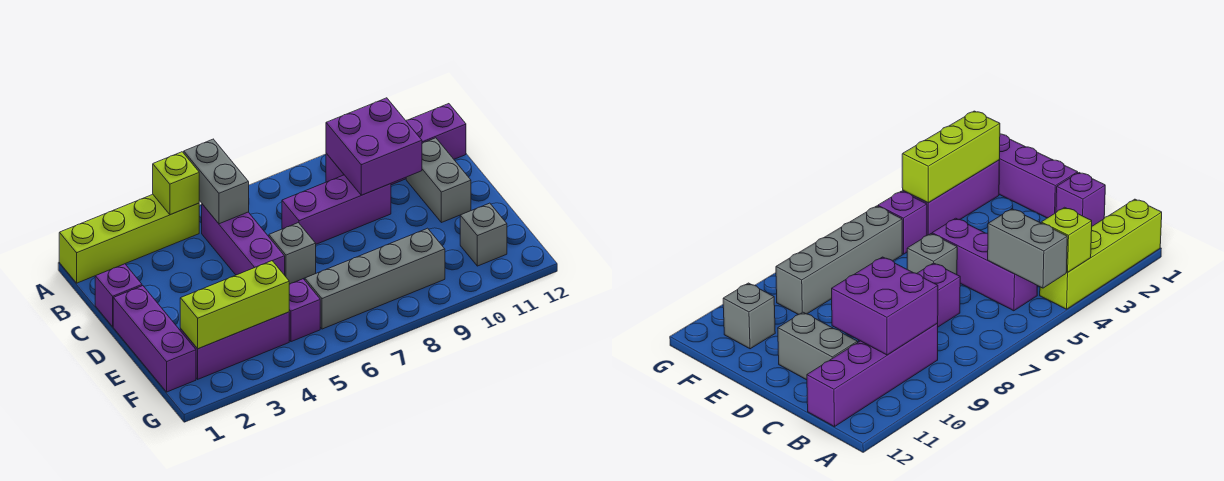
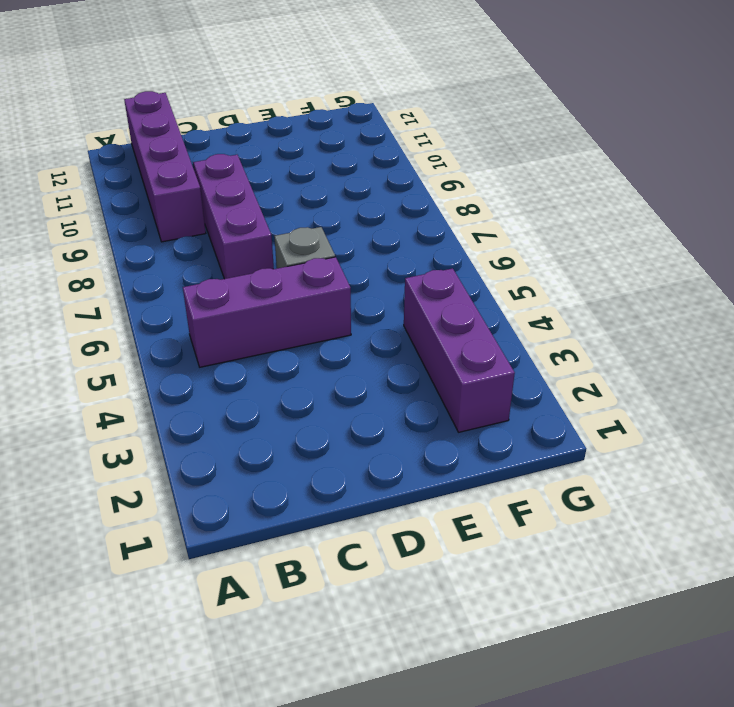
none -> lime 1x4 brick [59,194,199,283]
none -> purple 1x1 brick [95,264,142,327]
none -> grey 1x2 brick [406,138,471,223]

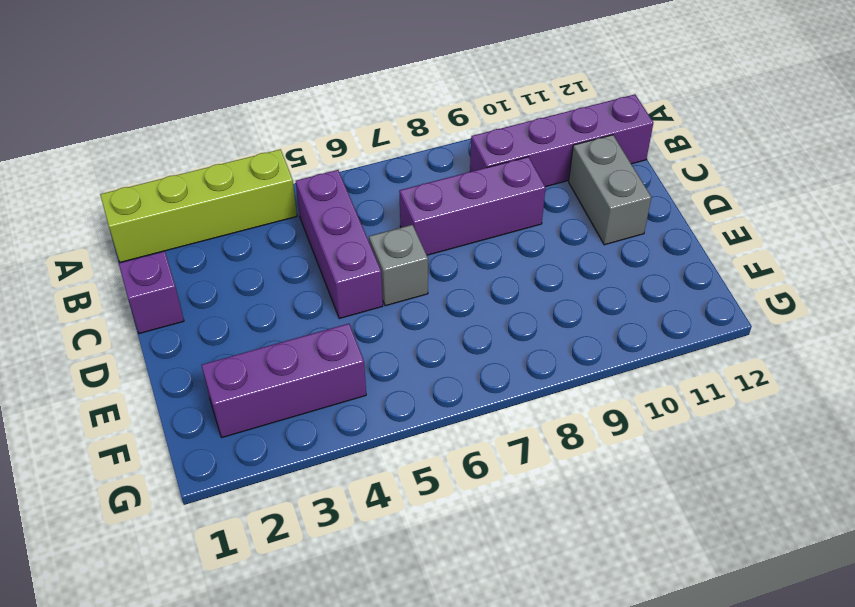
none -> purple 1x3 brick [113,286,196,392]
none -> purple 1x1 brick [289,279,320,342]
none -> grey 1x4 brick [305,228,445,329]

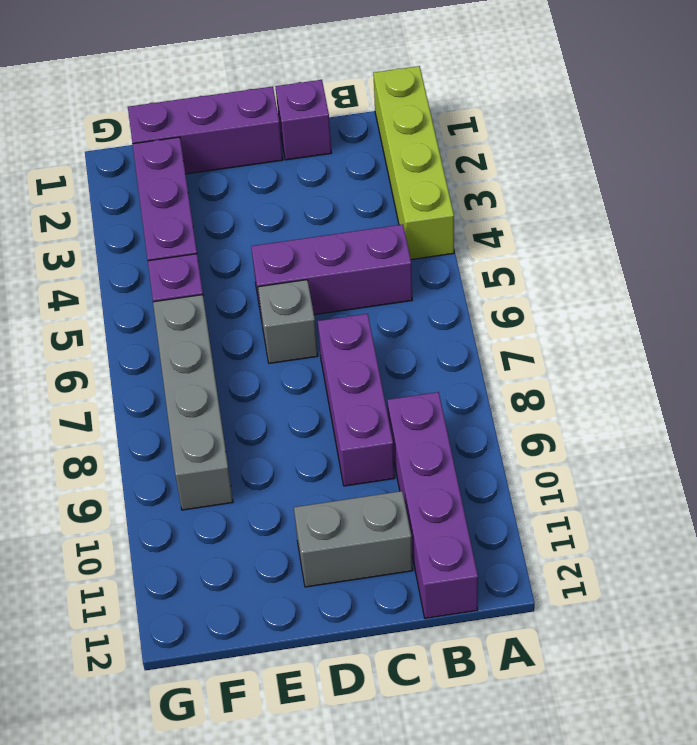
none -> grey 1x1 brick [460,203,507,266]
none -> lime 1x1 brick [153,152,199,215]
none -> grey 1x2 brick [184,139,249,224]

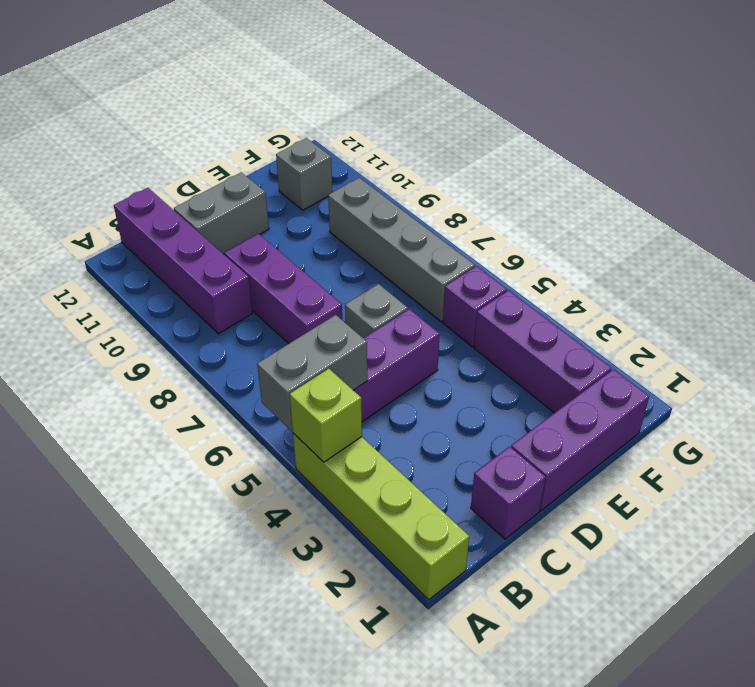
none -> purple 2x2 brick [326,98,422,195]
none -> lime 1x3 brick [180,261,289,349]

